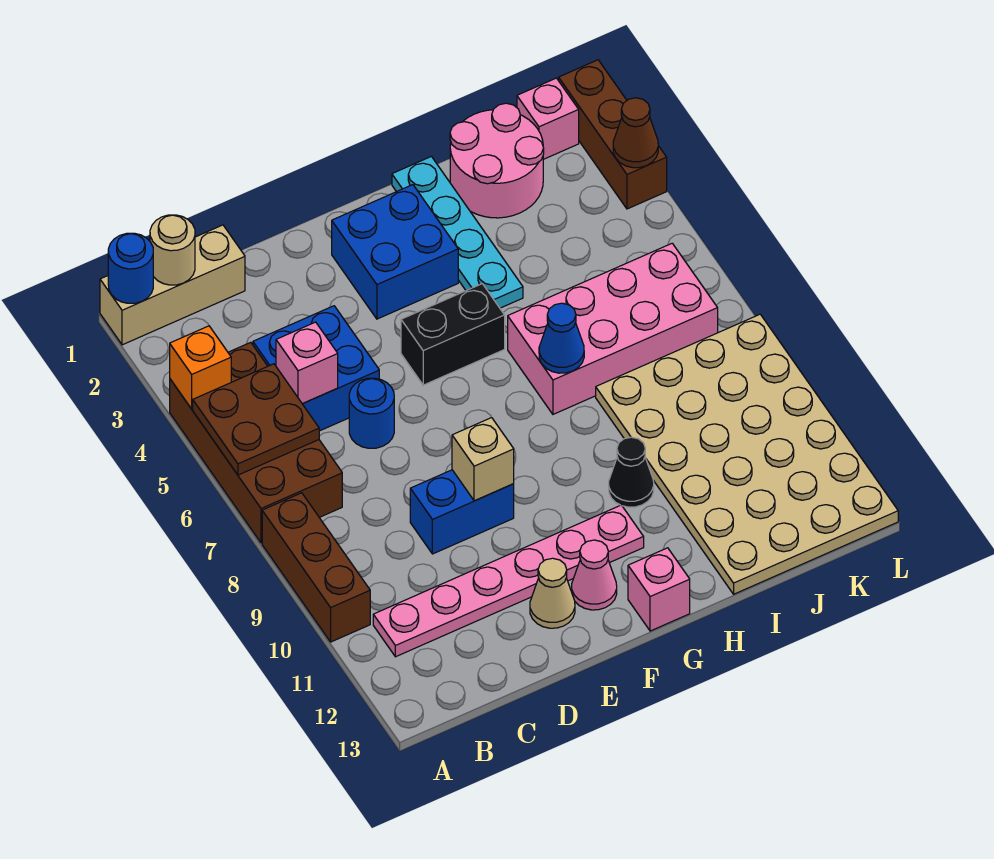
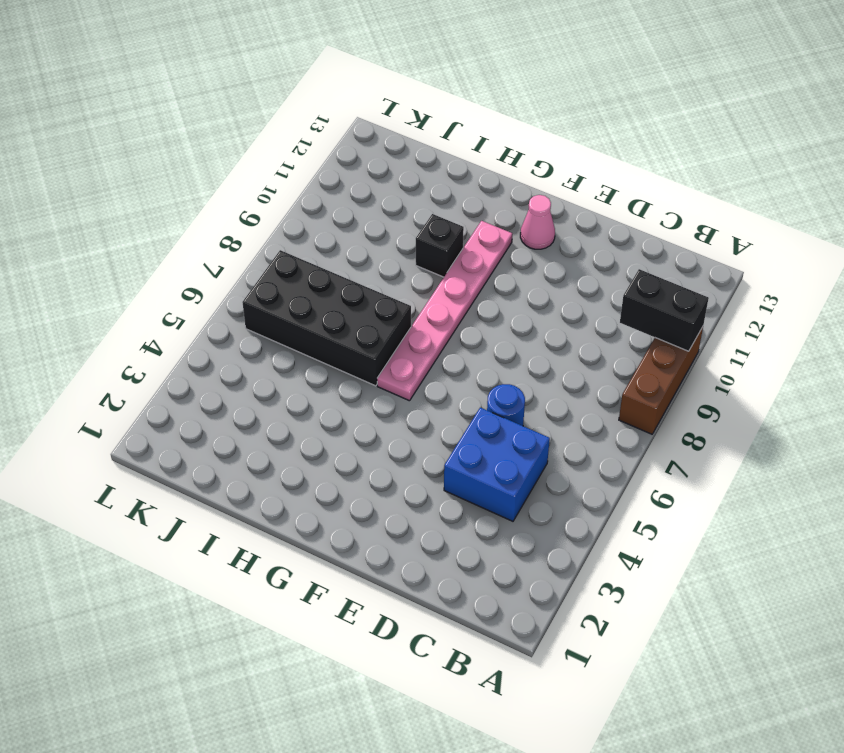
black 1x2 brick [620,269,709,351] -> black 1x2 brick moved to [401,284,505,385]
pink 1x6 plate [377,221,512,401] -> pink 1x6 plate turned to [373,505,644,657]
black 2x4 brick [242,250,411,386] -> pink 2x4 brick [508,243,718,414]
black 1x1 brick [416,214,464,277] -> black 1x1 cone [609,437,654,507]
none -> tan 1x3 brick [100,225,245,345]
none -> brown 2x4 brick [170,342,342,543]
none -> blue 1x2 brick [410,470,514,554]

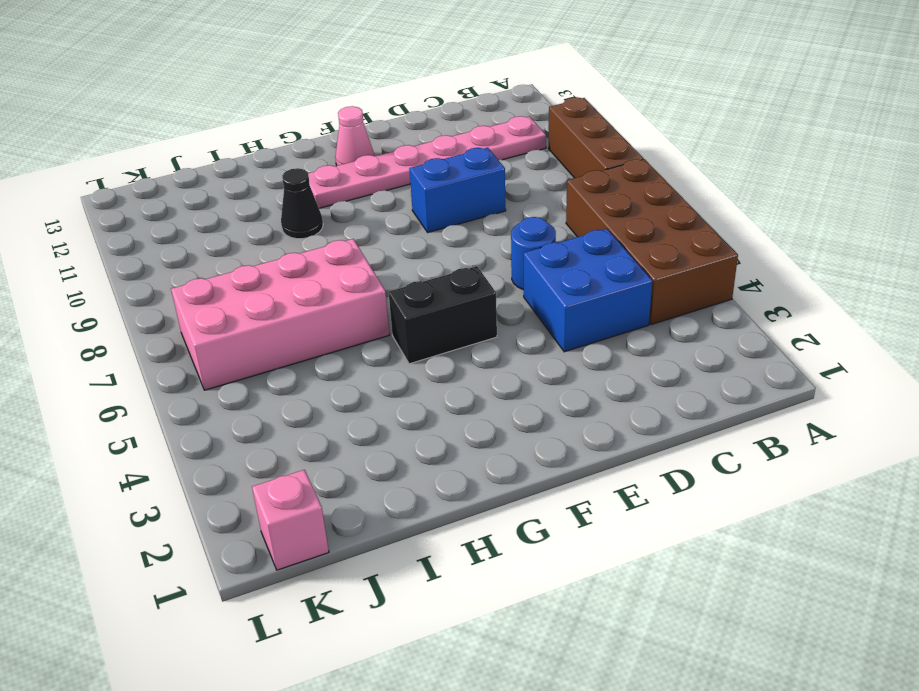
none -> tan 1x3 brick [100,225,245,345]
none -> tan 1x1 cone [530,558,575,628]
none -> blue 2x2 brick [332,185,458,319]

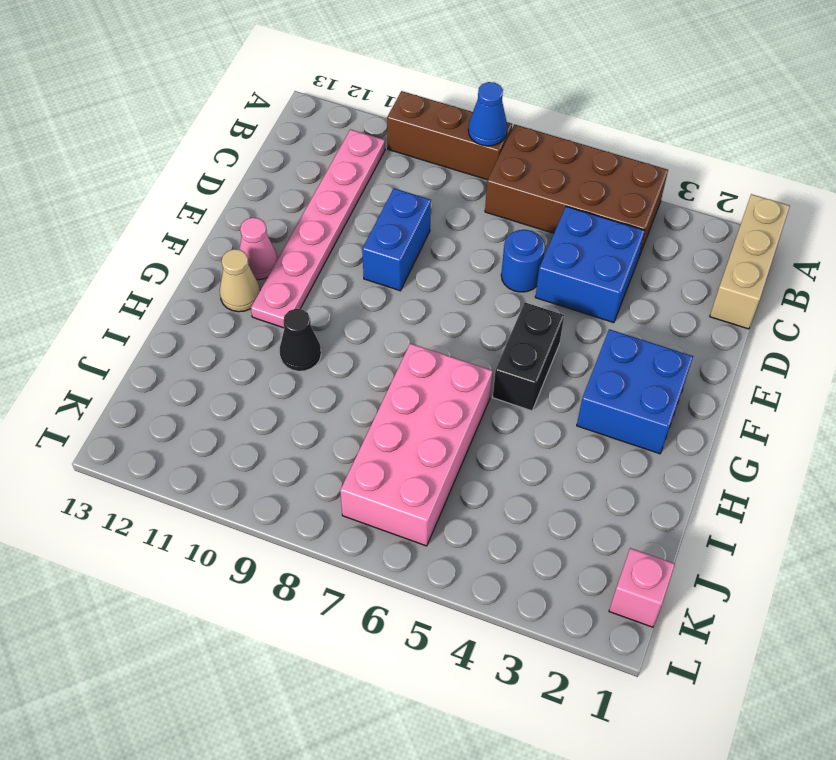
blue 1x1 cone [468,82,507,146] -> blue 1x1 cone moved to [539,303,584,373]
tan 1x1 cone [220,249,260,312] -> tan 1x1 cone moved to [530,558,575,628]
none -> pink 1x1 brick [628,548,690,631]
none -> cyan 1x4 plate [392,156,523,308]
none -> pink 2x2 round brick [450,103,544,218]

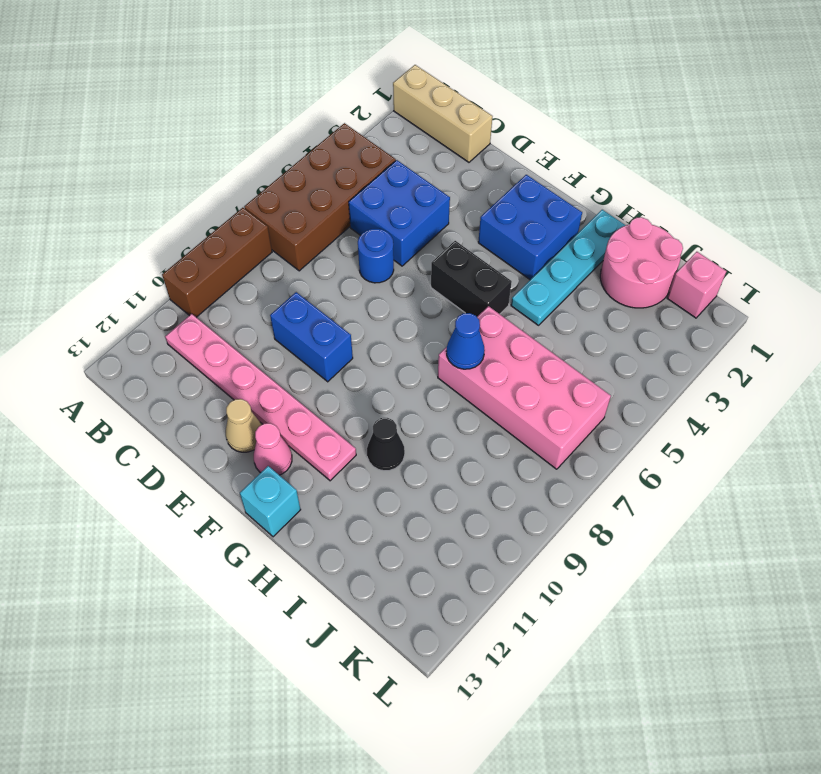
cyan 1x1 brick [240,466,301,537] -> pink 1x1 brick [628,548,690,631]
none -> tan 4x6 plate [596,314,898,594]
none -> brown 1x3 brick [559,60,667,209]
none -> blue 1x1 round brick [108,233,153,303]

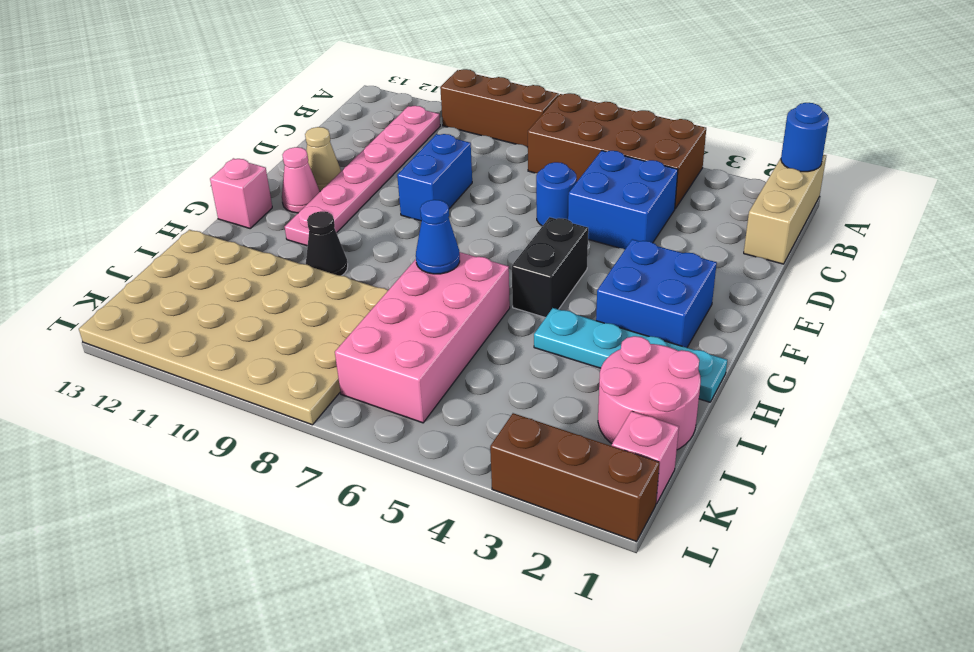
none -> orange 1x1 brick [170,326,231,409]
none -> brown 2x2 plate [193,364,319,475]
none -> tan 1x1 round brick [150,215,195,285]

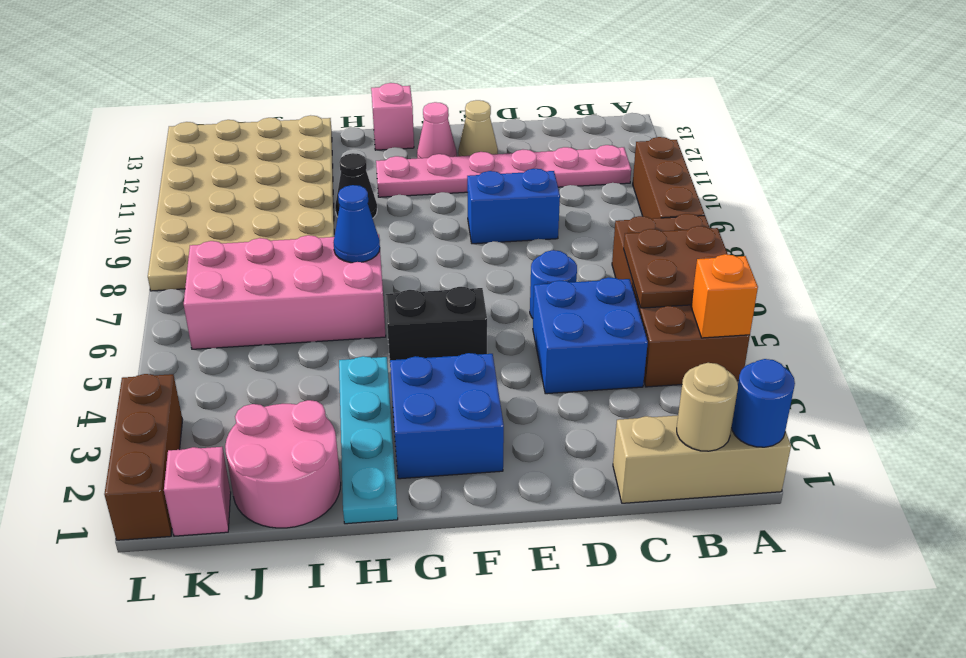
none -> pink 1x1 brick [276,322,338,404]
none -> tan 1x1 brick [452,418,514,501]
none -> brown 1x1 cone [613,98,658,168]

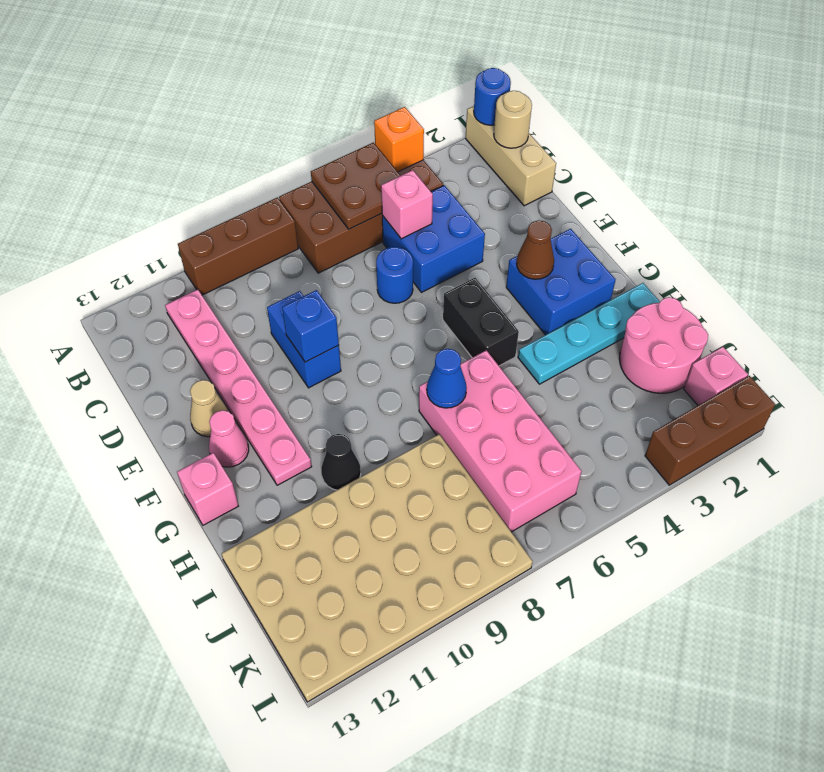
blue 1x1 brick [282,290,339,362] -> tan 1x1 brick [452,418,514,501]
brown 1x1 cone [516,220,554,279] -> brown 1x1 cone moved to [613,98,658,168]

